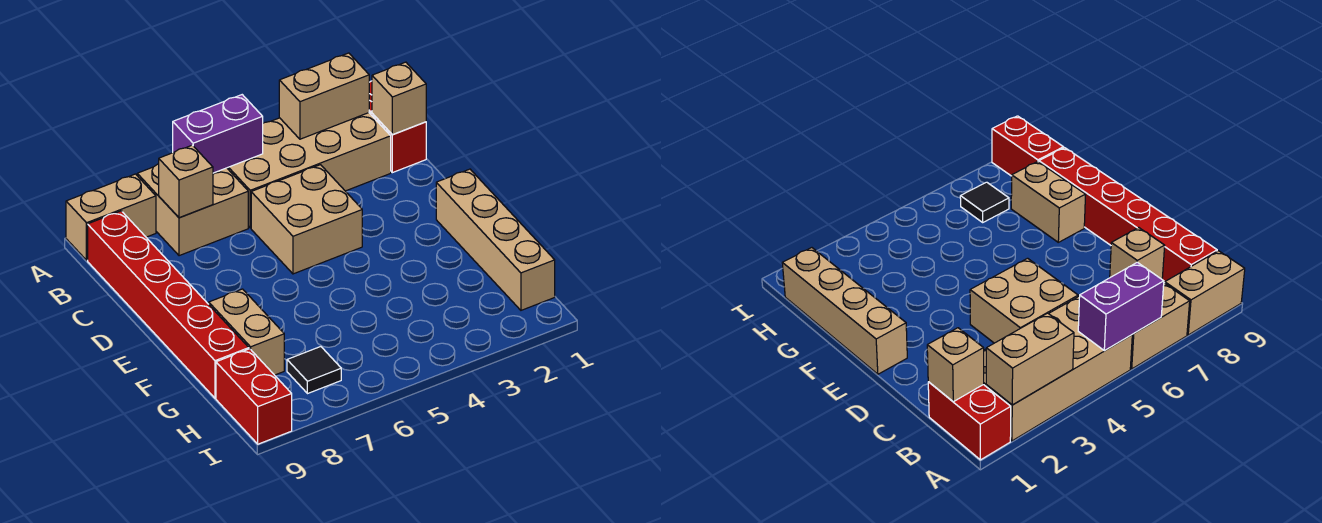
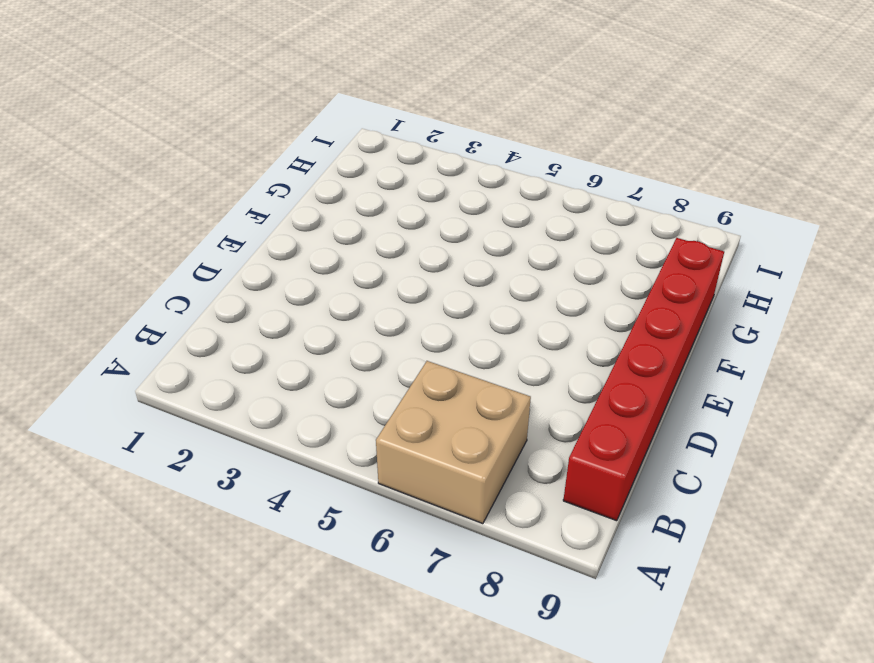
none -> red 1x2 brick [369,81,426,173]
none -> tan 2x4 brick [227,113,391,228]
none -> tan 1x2 brick [66,174,156,260]

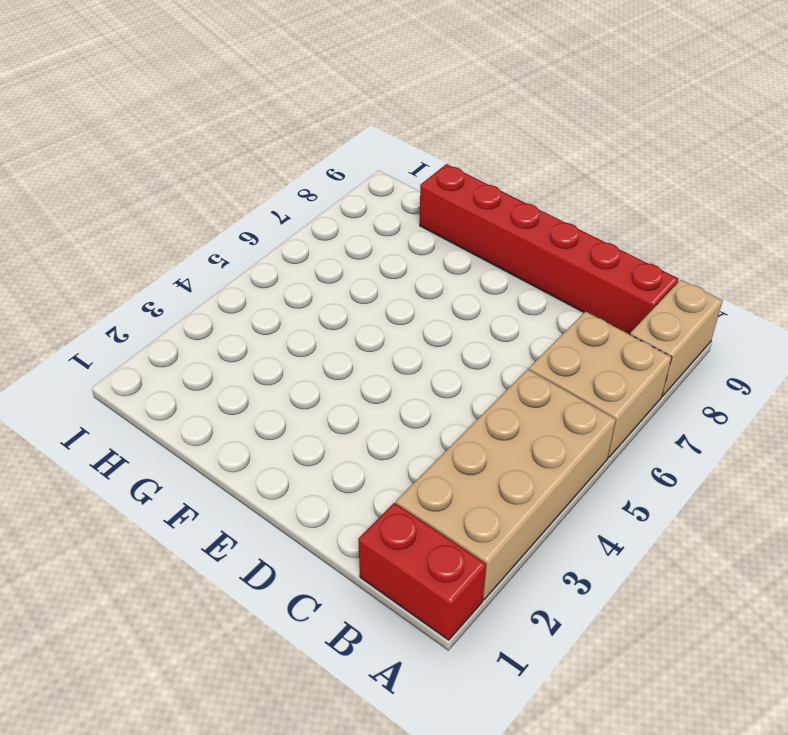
none -> tan 2x2 brick [251,165,362,274]
none -> tan 1x4 brick [436,169,555,310]
none -> tan 1x2 brick [209,289,284,375]

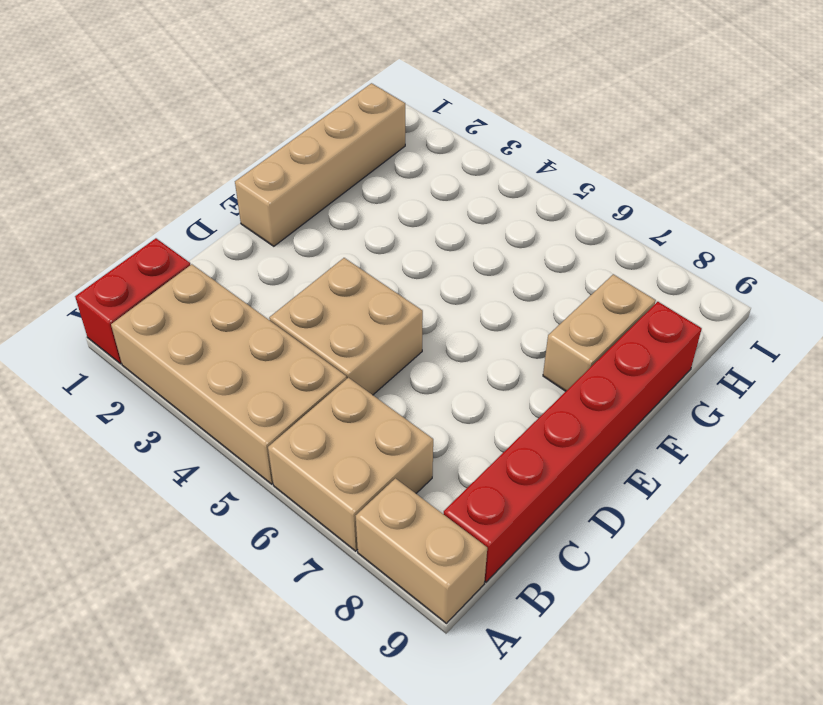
none -> black 1x1 tile [287,347,341,394]
none -> red 1x2 brick [216,349,292,444]
none -> tan 1x2 brick [279,53,369,139]

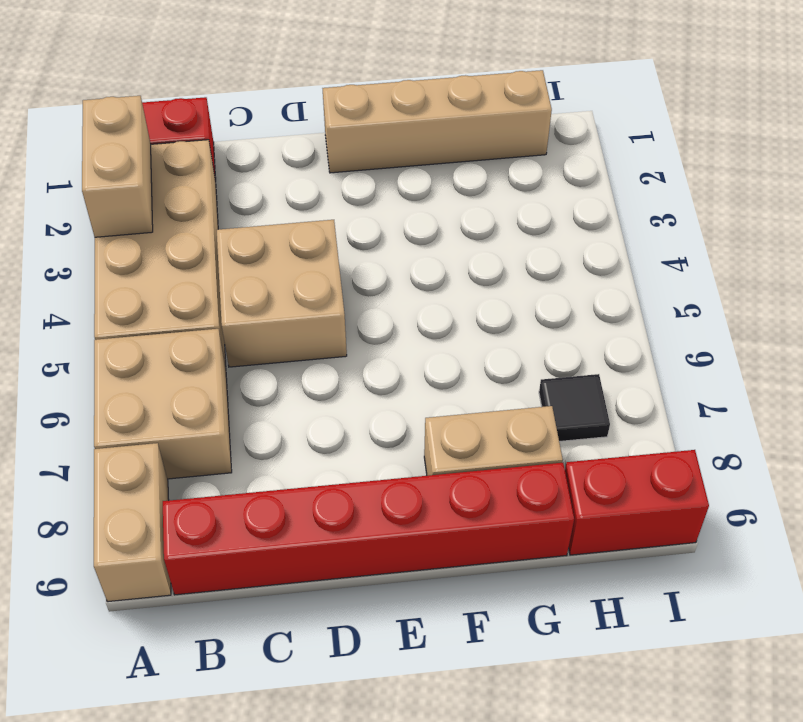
none -> purple 1x2 brick [173,95,263,173]
none -> tan 1x1 brick [372,62,426,135]
none -> tan 1x1 brick [159,145,213,218]

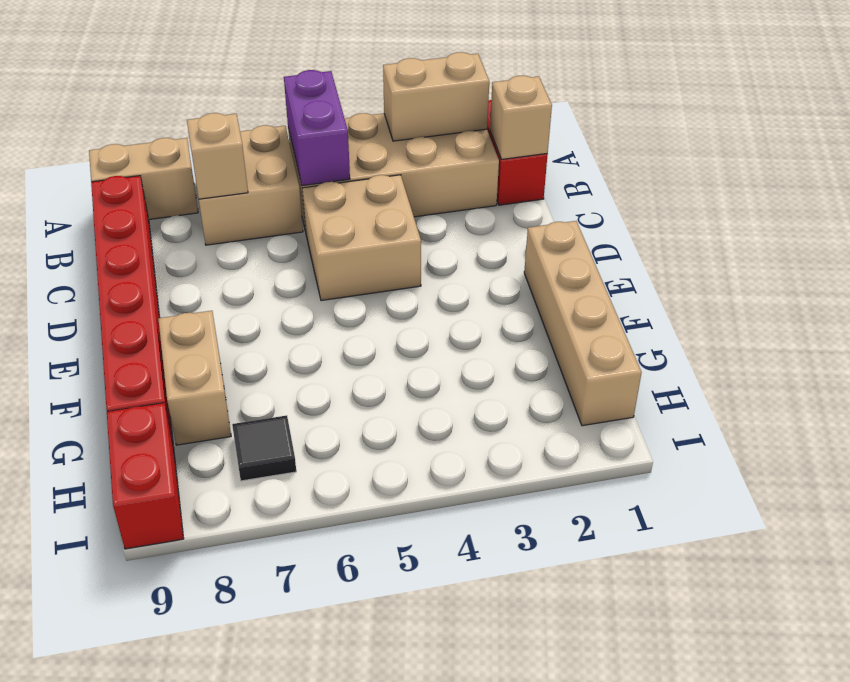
purple 1x2 brick [284,70,350,186] -> purple 1x2 brick turned to [173,95,263,173]

